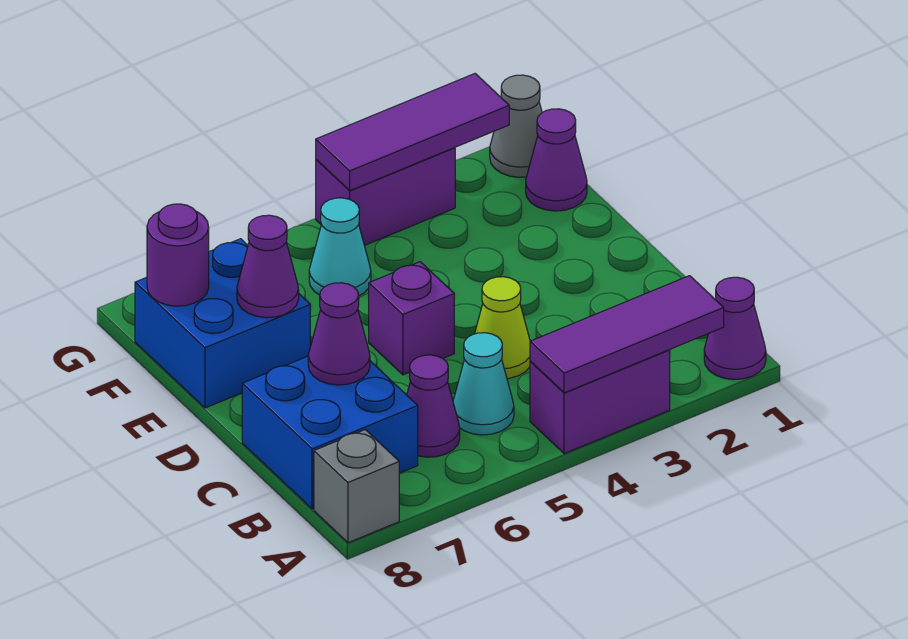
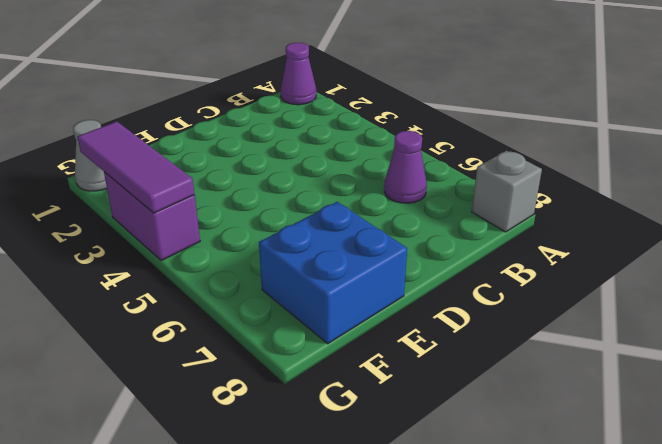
none -> purple 1x2 brick [530,350,670,454]
none -> cyan 1x1 cone [453,333,514,435]
none -> blue 2x2 brick [242,356,418,509]

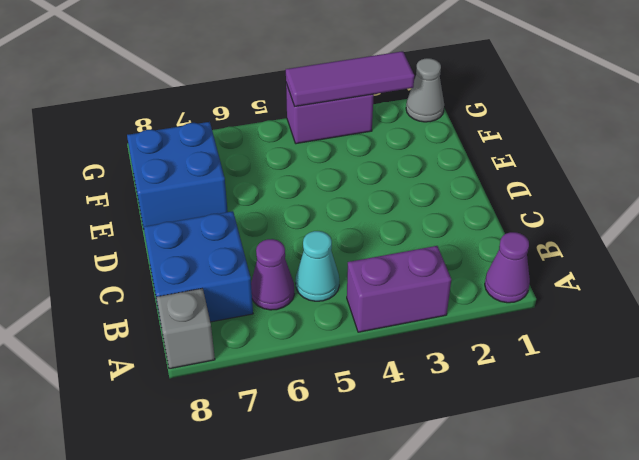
none -> lime 1x1 cone [475,277,530,378]
none -> purple 1x1 brick [369,262,454,375]
none -> purple 1x1 cone [526,109,587,211]

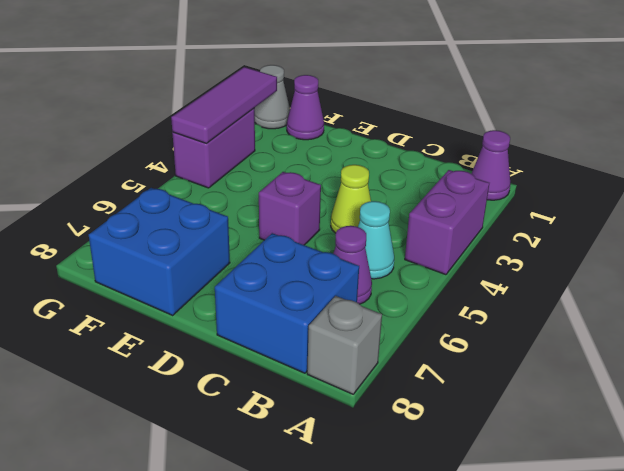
none -> cyan 1x1 cone [309,198,371,296]
none -> purple 1x3 tile [530,276,724,393]
none -> purple 1x1 cone [308,283,370,385]

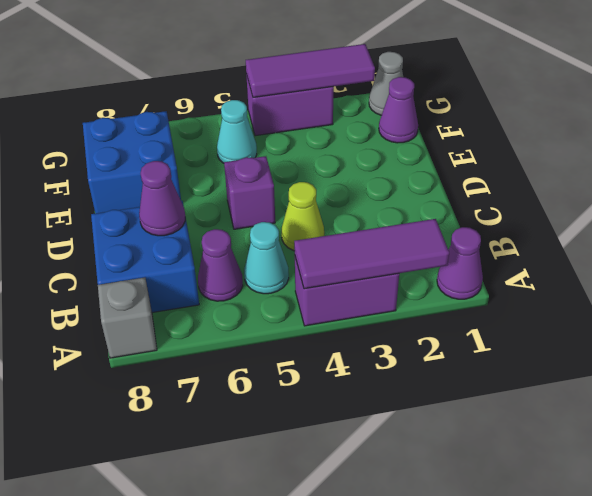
none -> purple 1x1 cone [237,215,299,318]
none -> purple 1x1 round brick [147,204,209,306]

